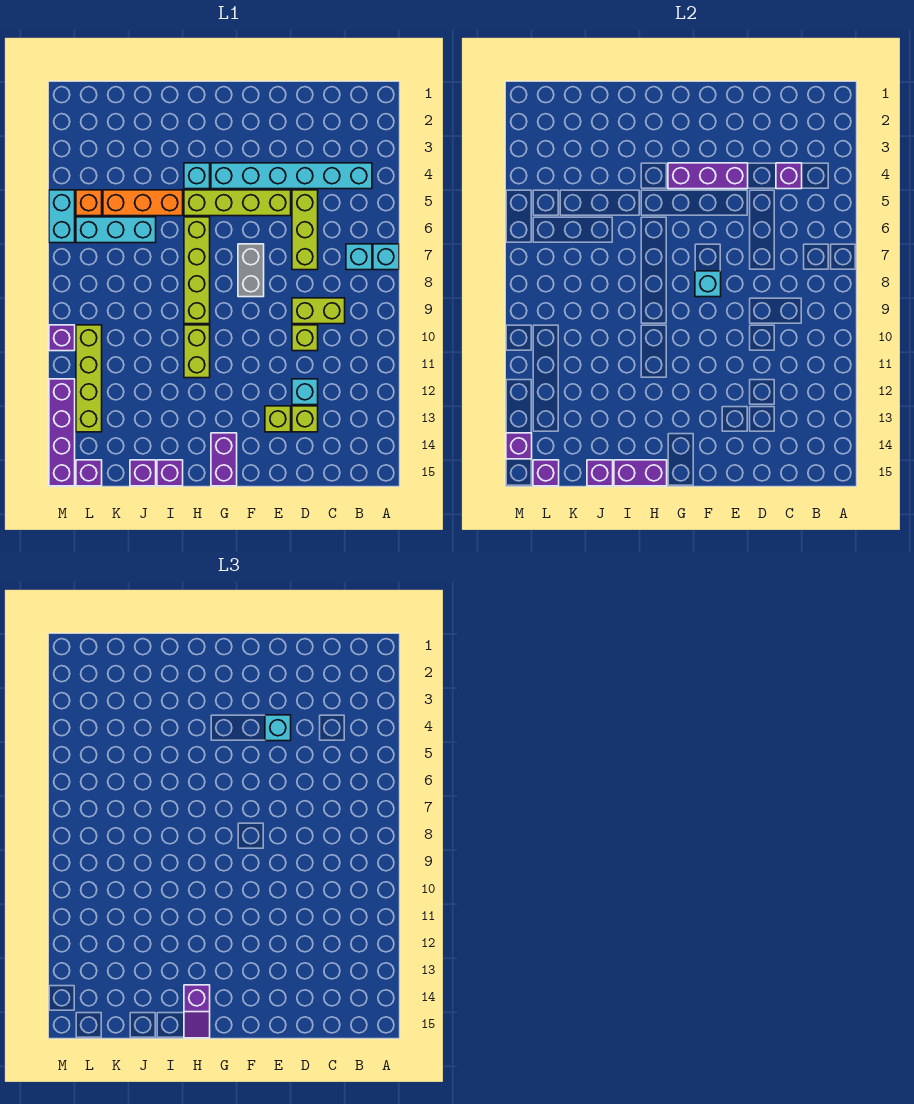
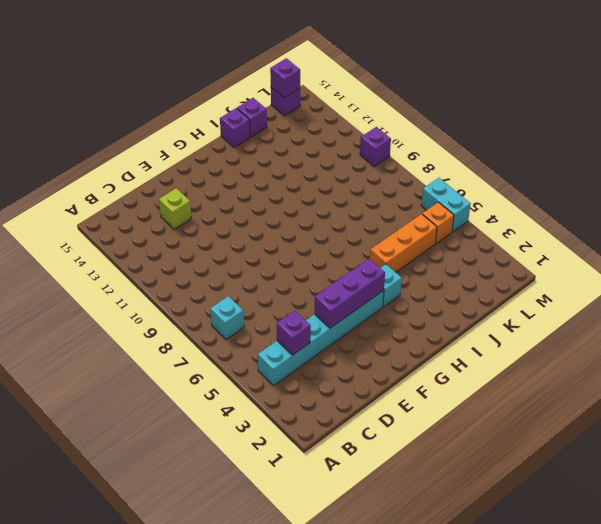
none -> cyan 1x1 brick [373,244,399,270]
none -> lime 1x2 brick [292,298,345,324]
none -> lime 1x3 brick [292,190,318,270]
none -> lime 1x1 brick [292,325,318,351]

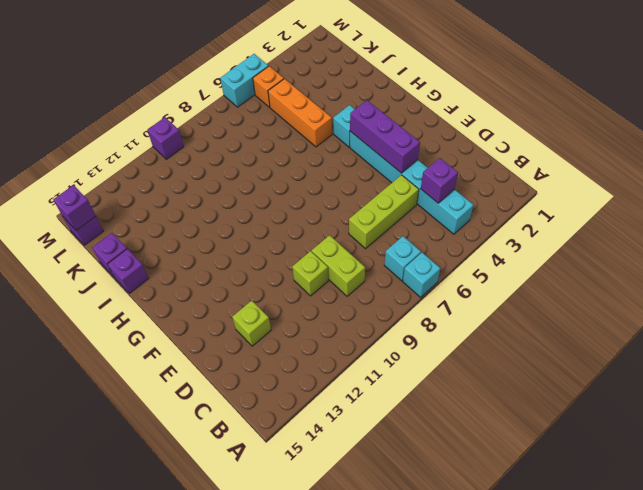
none -> cyan 1x1 brick [292,379,318,405]
none -> lime 1x4 brick [184,190,291,216]
none -> lime 1x1 brick [265,406,291,432]
none -> grey 1x2 brick [238,244,264,297]

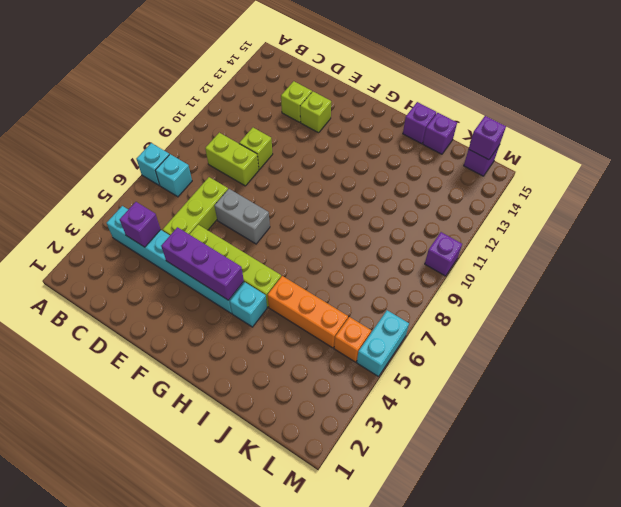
grey 1x2 brick [215,189,270,244] -> grey 1x2 brick turned to [238,244,264,297]
none -> cyan 1x1 brick [292,379,318,405]
none -> purple 1x2 brick [211,433,237,486]
none -> lime 1x4 brick [184,217,210,324]
none -> lime 1x2 brick [184,325,210,378]

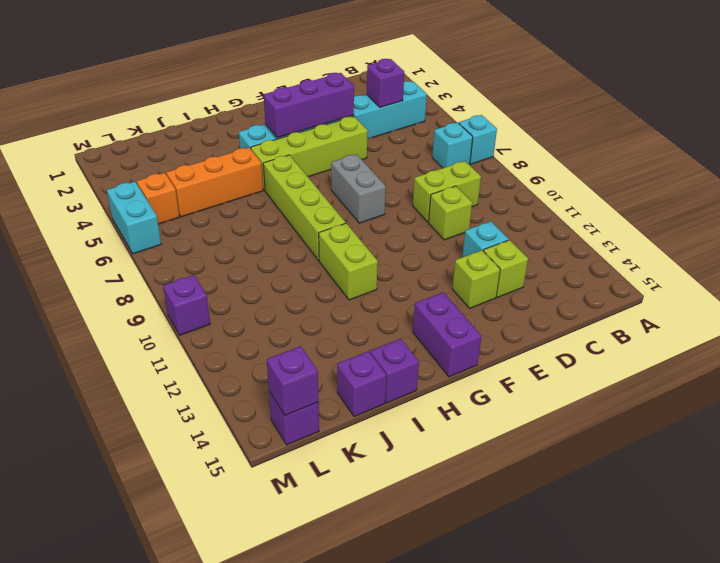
none -> lime 1x3 brick [292,190,318,270]
none -> cyan 1x3 brick [76,217,156,243]
none -> lime 1x4 brick [76,325,102,432]
none -> purple 1x4 brick [49,379,75,486]

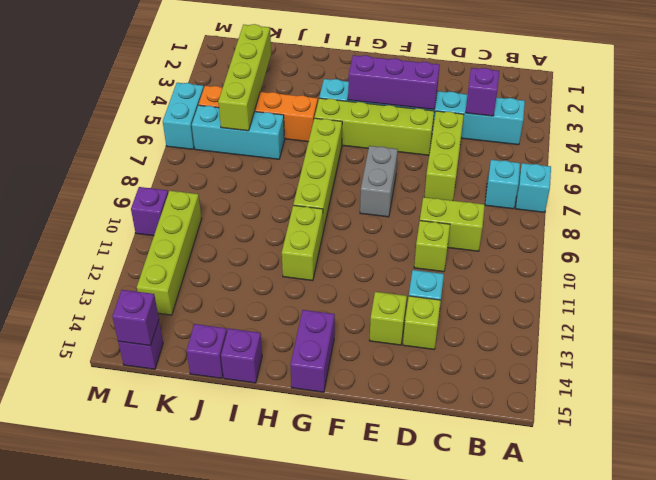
lime 1x4 brick [218,24,271,131] -> none
none -> purple 1x4 brick [49,379,75,486]
none -> cyan 1x1 brick [695,271,721,297]
none -> purple 1x2 brick [614,460,667,486]
none -> purple 1x1 brick [587,460,613,486]

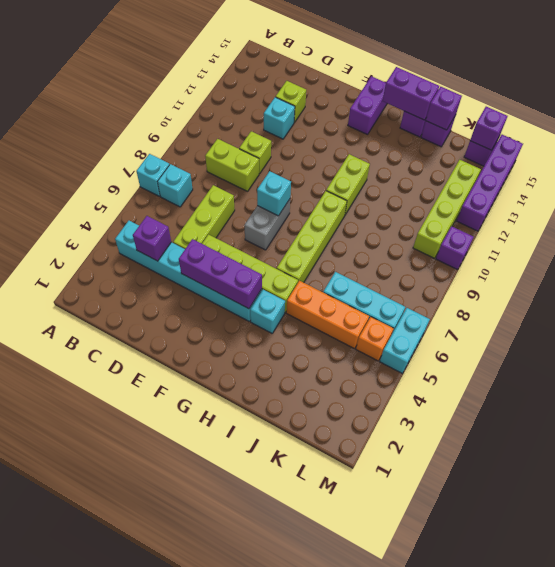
none -> lime 1x1 brick [265,406,291,432]
none -> purple 1x1 brick [506,433,532,459]
none -> cyan 1x1 brick [265,715,291,741]
none -> purple 1x2 slope [184,985,210,1038]

